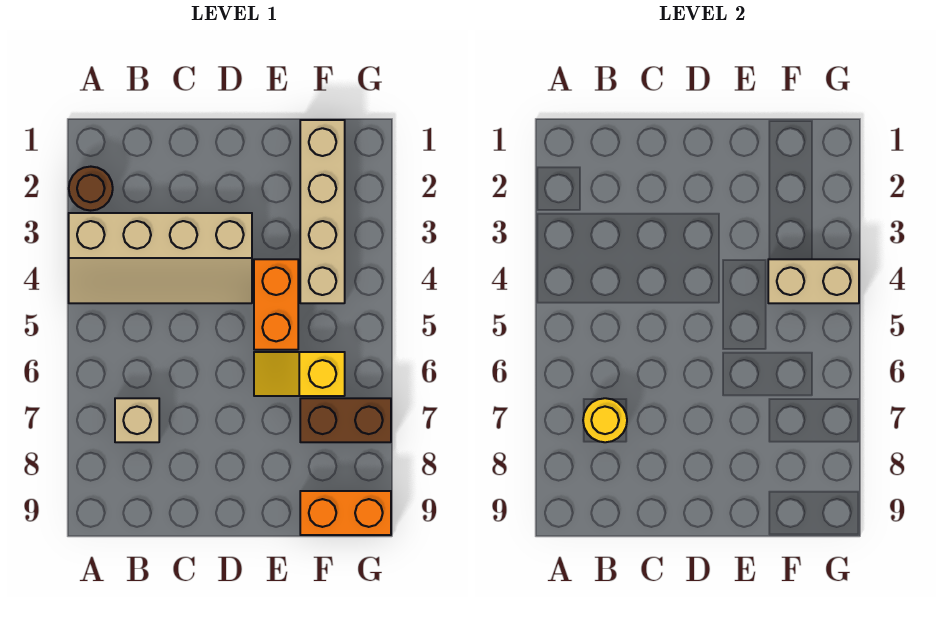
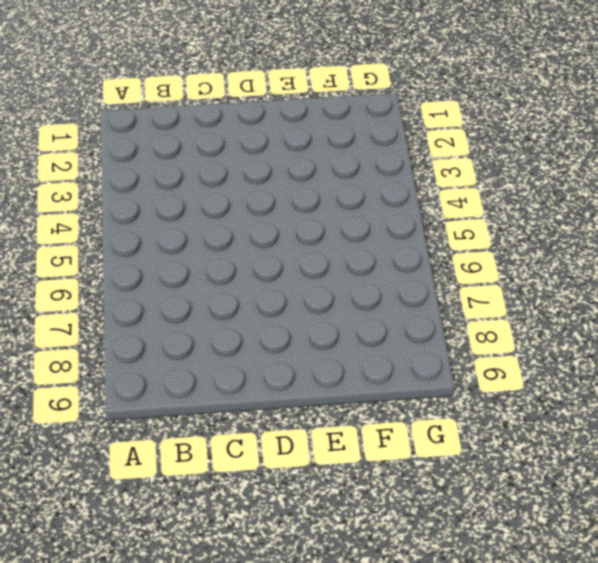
none -> brown 1x1 round brick [69,167,113,211]
none -> tan 2x4 slope [69,213,252,303]

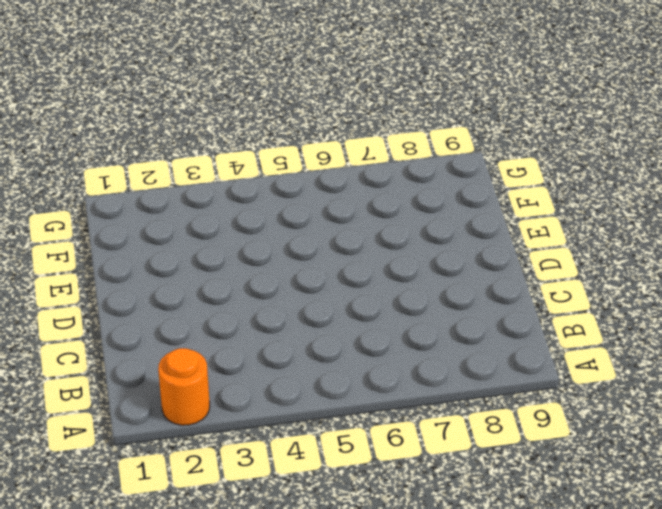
orange 1x1 round brick [158,348,210,425] -> brown 1x1 round brick [69,167,113,211]
none -> tan 2x4 slope [69,213,252,303]
none -> tan 1x1 brick [115,398,159,442]

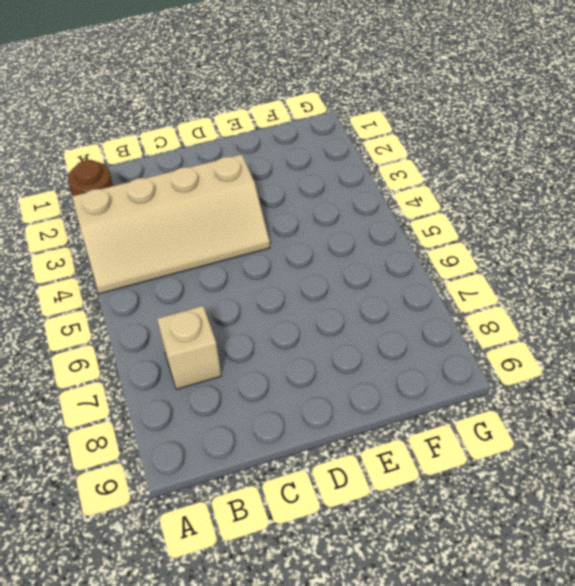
none -> orange 1x2 brick [254,259,298,350]
none -> yellow 1x2 slope [254,352,345,396]

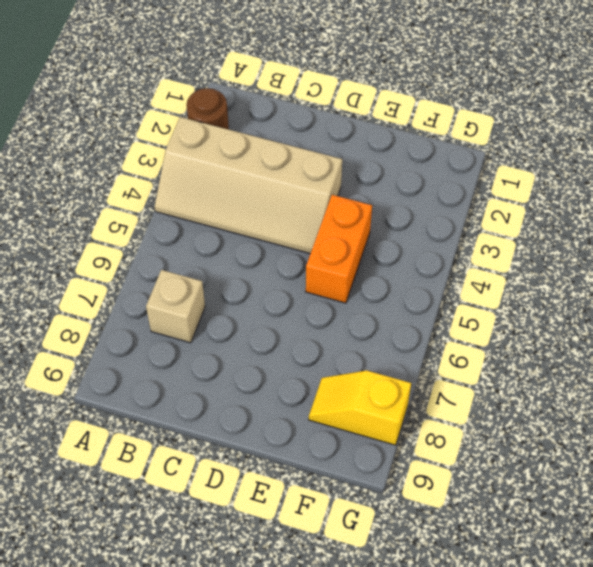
yellow 1x2 slope [309,370,411,445] -> yellow 1x2 slope moved to [254,352,345,396]
none -> tan 1x4 brick [300,120,345,303]
none -> brown 1x2 brick [300,398,391,442]

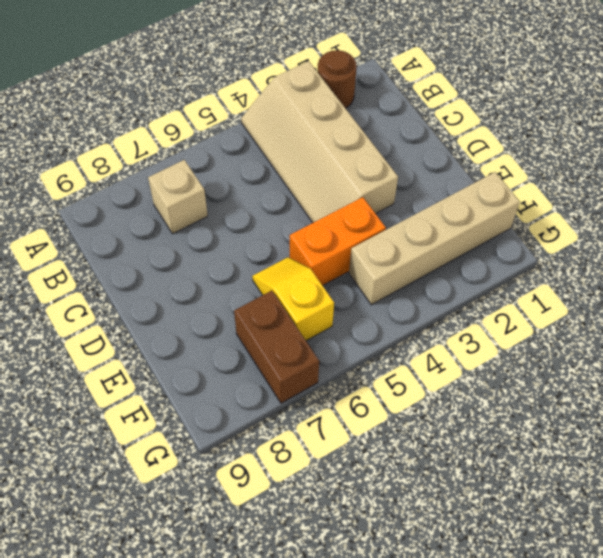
none -> orange 1x2 brick [300,491,391,535]
none -> yellow 1x1 round brick [583,398,627,442]

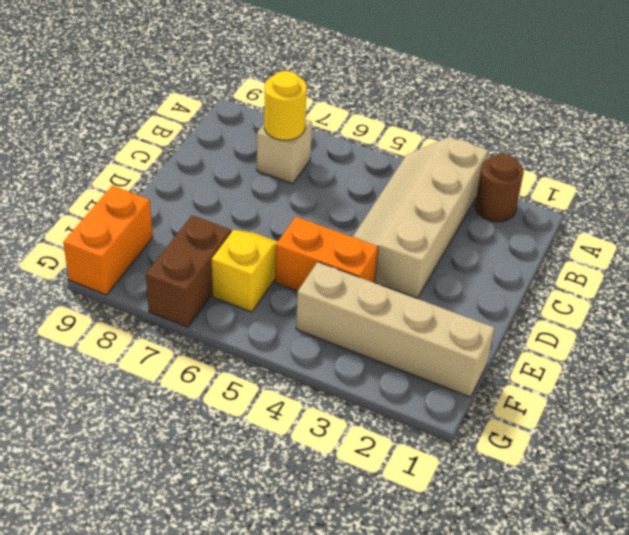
none -> tan 1x2 brick [768,259,859,303]

